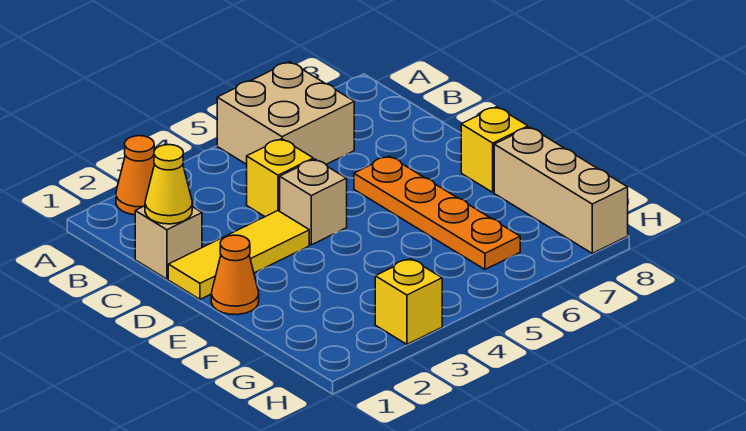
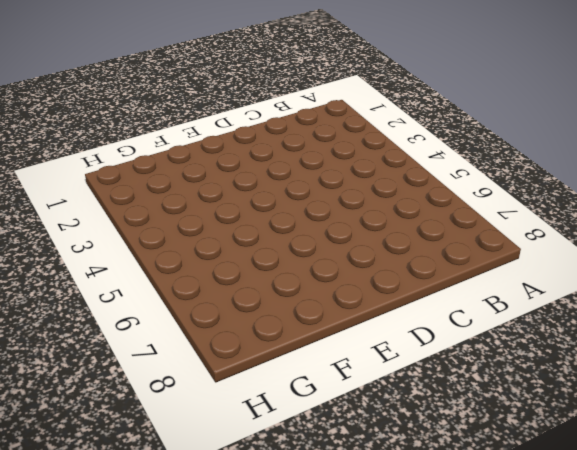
none -> orange 1x1 cone [116,136,155,215]
none -> tan 2x2 brick [217,62,354,164]
none -> tan 1x1 brick [135,206,202,279]

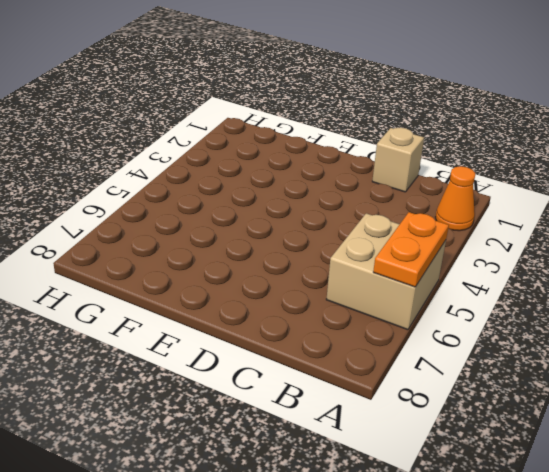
orange 1x2 plate [373,212,449,287] -> none
none -> yellow 1x1 brick [247,139,313,217]
none -> yellow 1x3 tile [168,211,309,299]
none -> tan 1x1 brick [280,159,347,245]

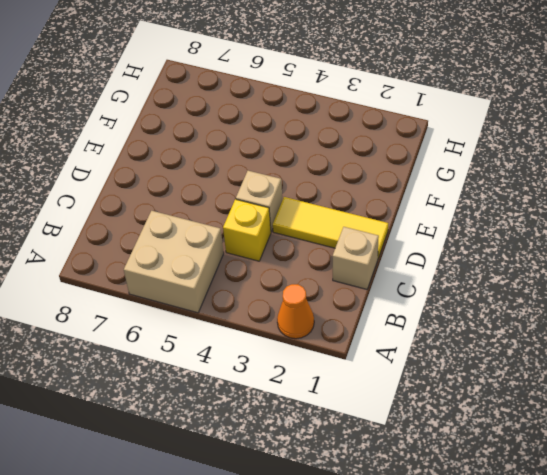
none -> orange 1x4 plate [354,156,520,269]
none -> orange 1x1 cone [211,235,259,315]
none -> yellow 1x1 brick [461,107,528,192]

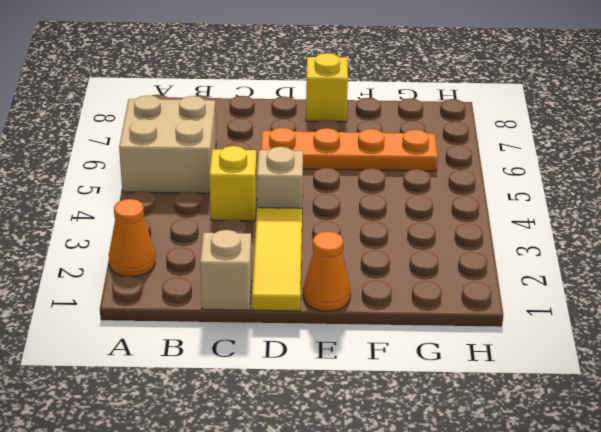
none -> tan 1x3 brick [494,127,628,253]
none -> yellow 1x1 brick [375,259,442,344]
none -> yellow 1x1 cone [145,145,192,224]

